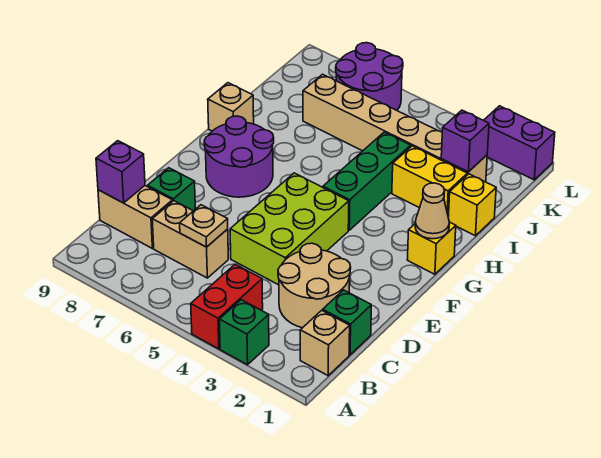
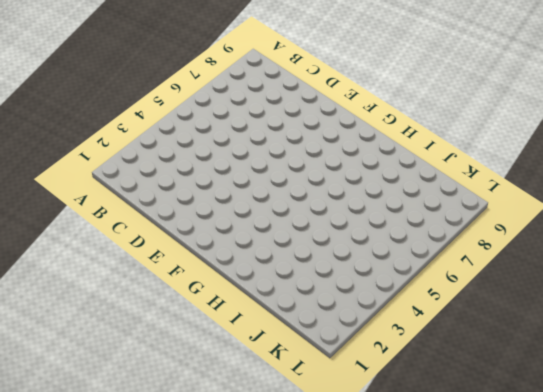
none -> green 1x1 brick [219,300,269,365]
none -> red 1x2 brick [191,264,263,349]
none -> tan 1x1 brick [300,310,350,376]

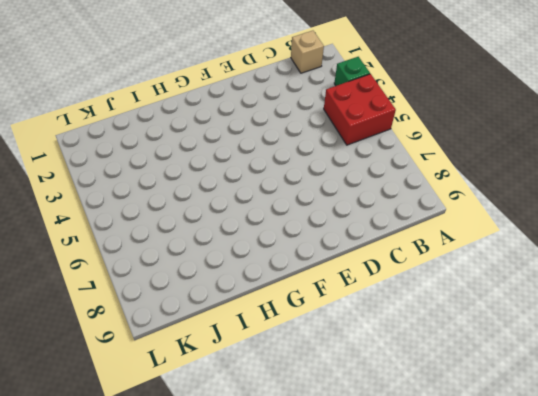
red 2x2 brick [324,74,396,145] -> red 1x2 brick [191,264,263,349]
none -> green 1x1 brick [323,290,371,355]
none -> tan 2x2 round brick [278,243,351,328]
none -> tan 1x2 brick [152,201,228,278]

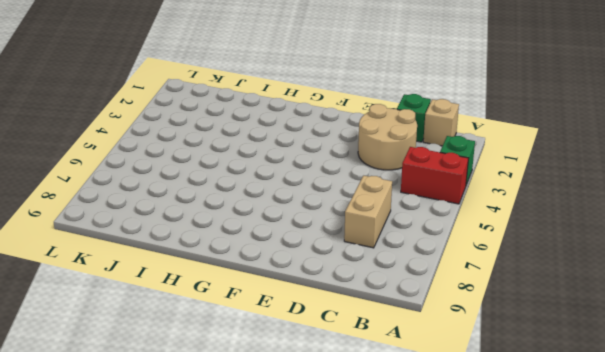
none -> tan 1x2 brick [98,186,172,248]
none -> lime 2x3 brick [230,173,349,285]
none -> green 1x1 brick [148,168,195,211]

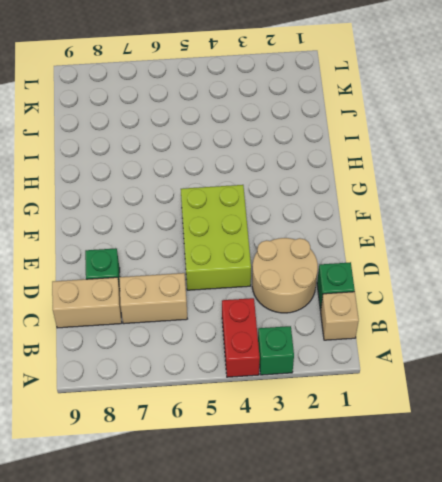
none -> purple 2x2 round brick [204,116,274,197]
none -> yellow 1x1 brick [407,222,456,274]
none -> green 1x3 brick [323,132,411,230]

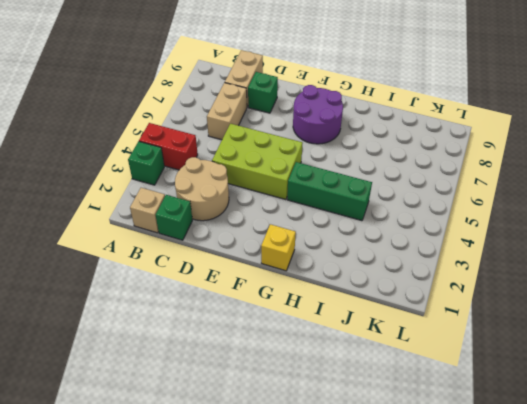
none -> tan 1x1 brick [208,83,254,131]
none -> yellow 1x1 brick [448,174,496,236]
none -> yellow 1x2 brick [392,146,467,217]

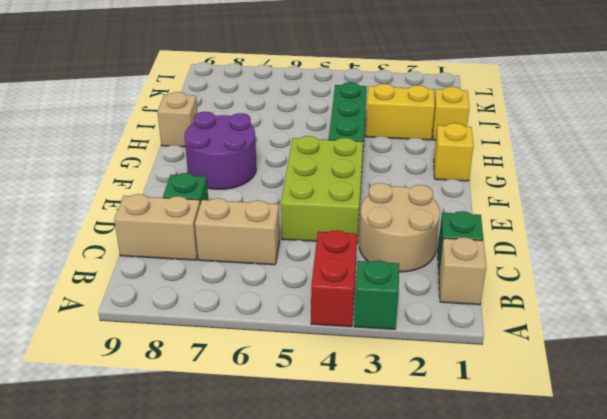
none -> tan 1x6 brick [303,74,487,182]
none -> purple 2x2 round brick [336,43,403,110]
none -> purple 1x2 brick [484,106,555,180]

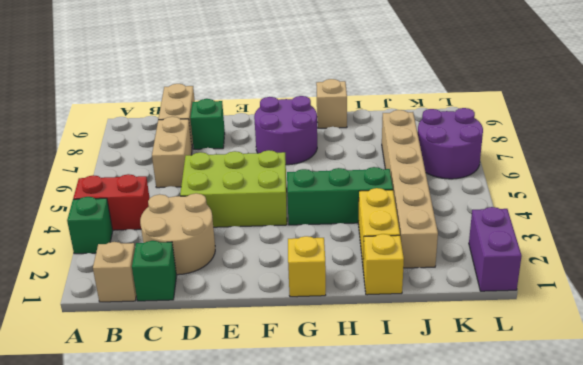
none -> tan 1x1 plate [180,205,228,247]
none -> purple 1x1 brick [96,141,145,203]
none -> tan 1x1 cone [415,183,449,239]

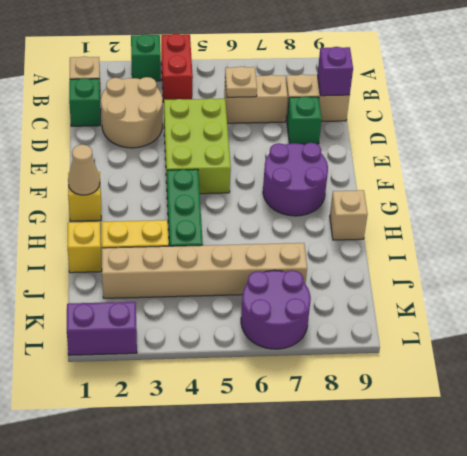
none -> purple 1x1 brick [441,110,489,172]

